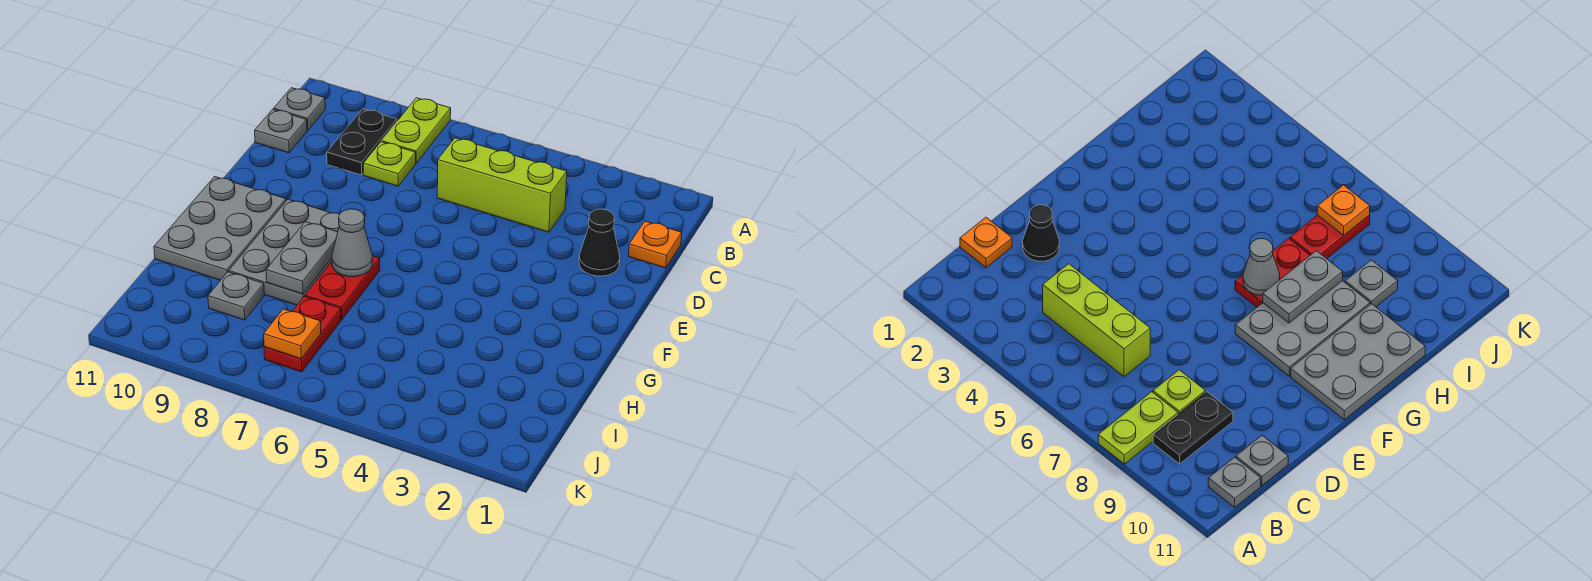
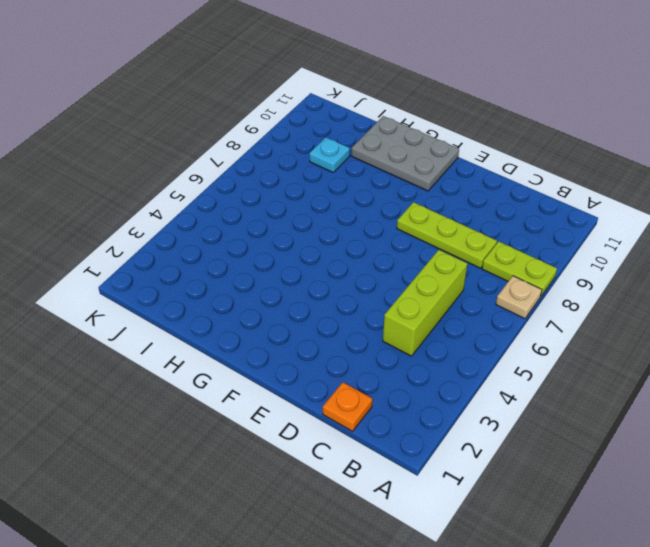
tan 1x1 plate [496,276,542,319] -> none
lime 1x3 plate [397,202,497,268] -> lime 1x1 plate [363,142,416,186]
cyan 1x1 plate [309,137,350,172] -> grey 1x1 plate [208,272,264,320]
none -> black 1x2 plate [327,109,397,175]
none -> grey 1x1 plate [274,88,325,131]
none -> grey 1x1 plate [255,109,307,153]

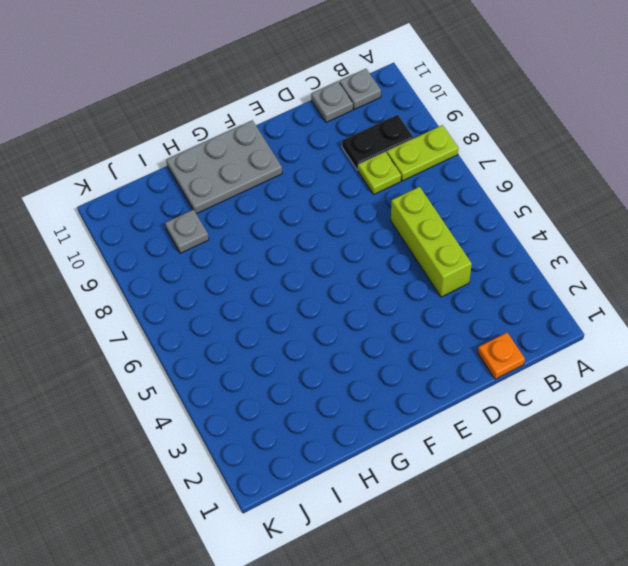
none -> black 1x1 cone [579,209,620,276]
none -> grey 2x3 plate [229,199,340,305]
none -> red 1x2 plate [305,256,380,320]

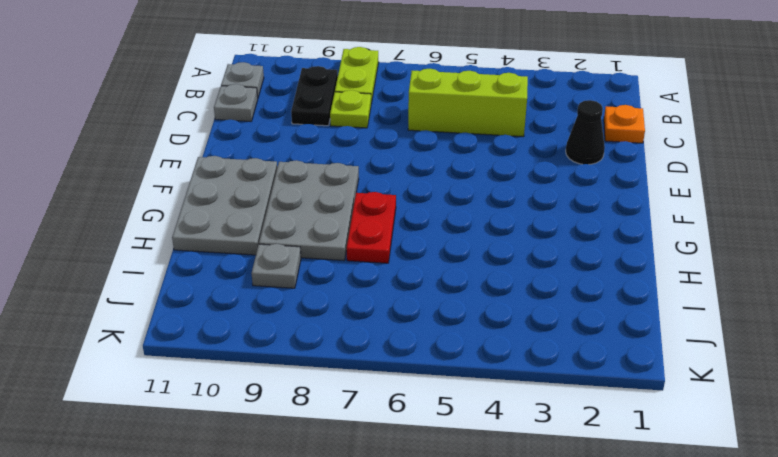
none -> red 1x2 plate [264,297,341,372]
none -> grey 1x1 cone [332,209,372,277]
none -> grey 1x2 plate [266,222,338,294]

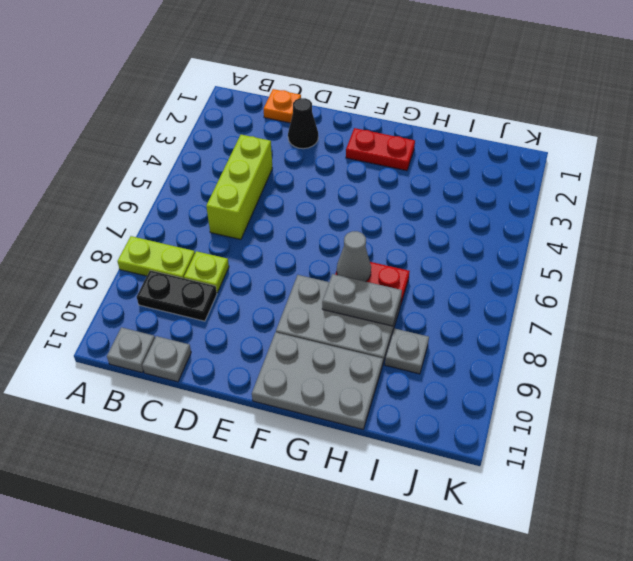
red 1x2 plate [346,128,415,171] -> red 1x2 plate moved to [264,297,341,372]
none -> orange 1x1 plate [264,309,321,359]

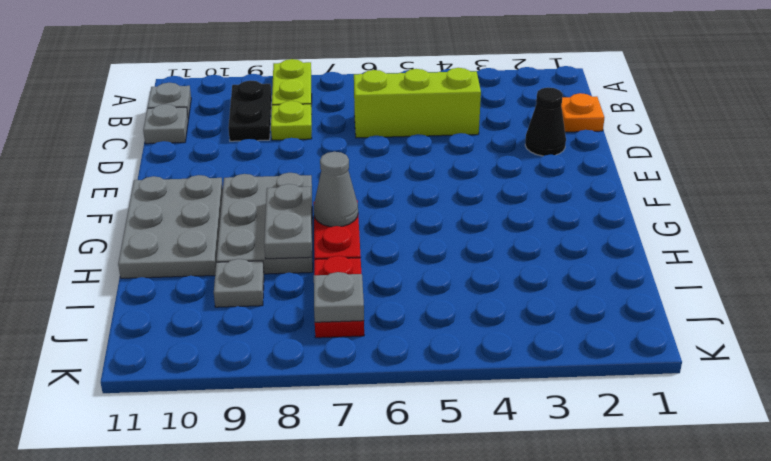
grey 1x1 plate [314,272,364,322] -> orange 1x1 plate [264,309,321,359]

